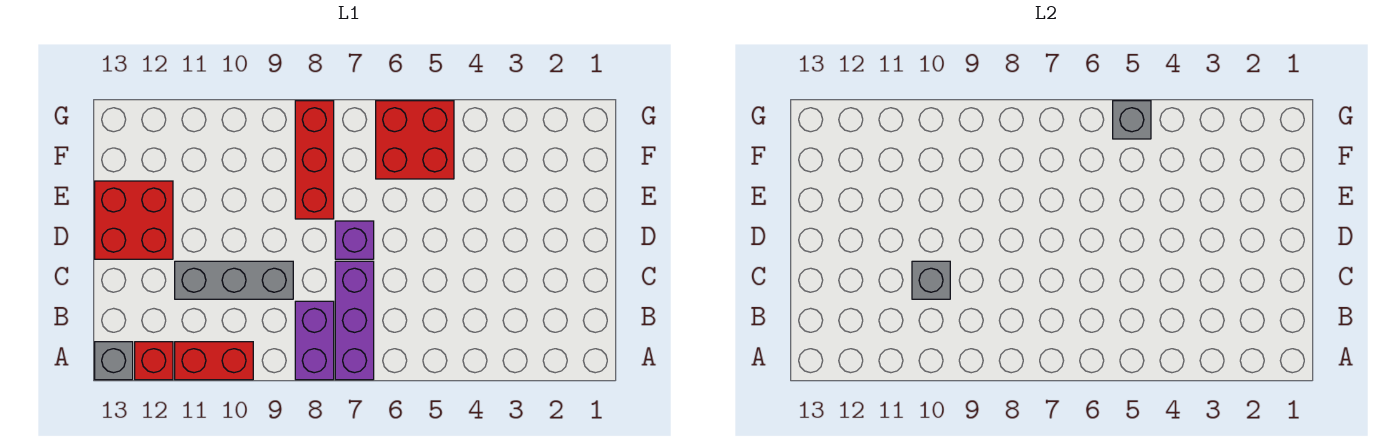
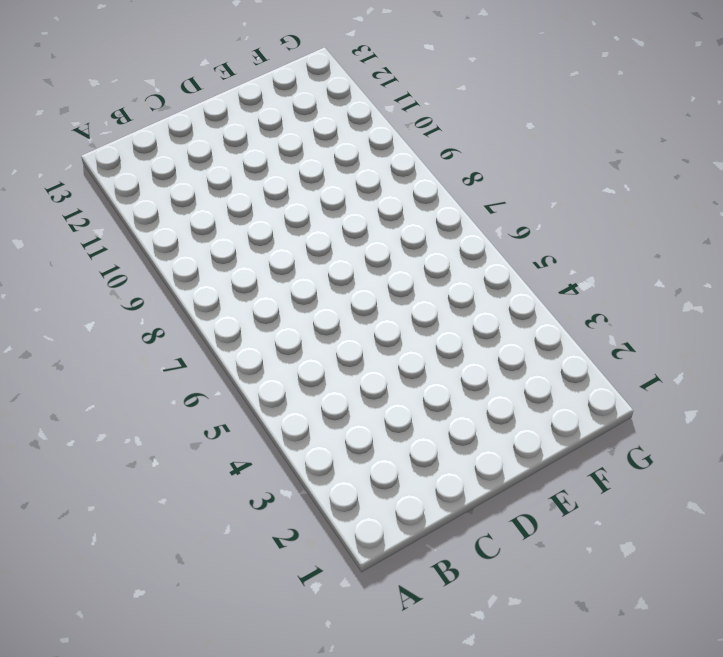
none -> purple 1x3 brick [335,261,374,380]
none -> purple 1x2 brick [295,301,334,380]
none -> red 1x2 brick [175,342,253,380]

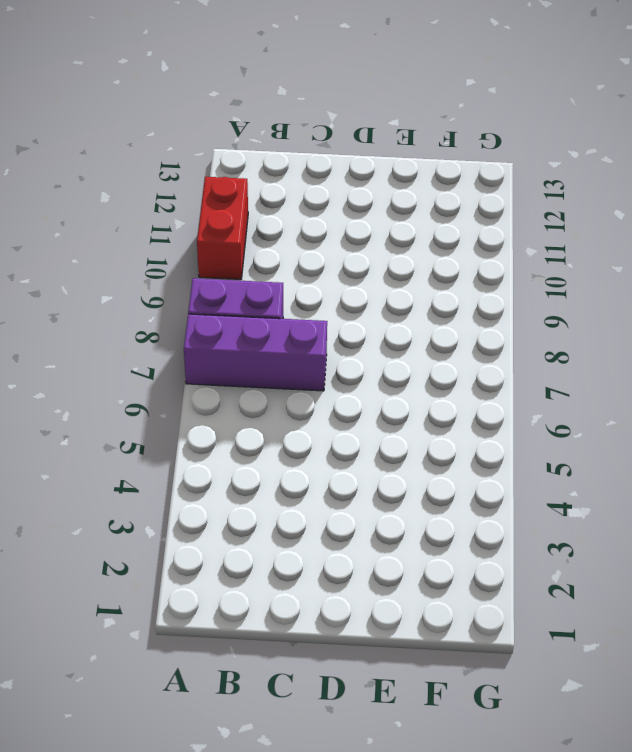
none -> red 1x1 brick [135,342,173,380]
none -> grey 1x1 brick [95,342,133,380]
none -> grey 1x3 brick [175,261,293,299]

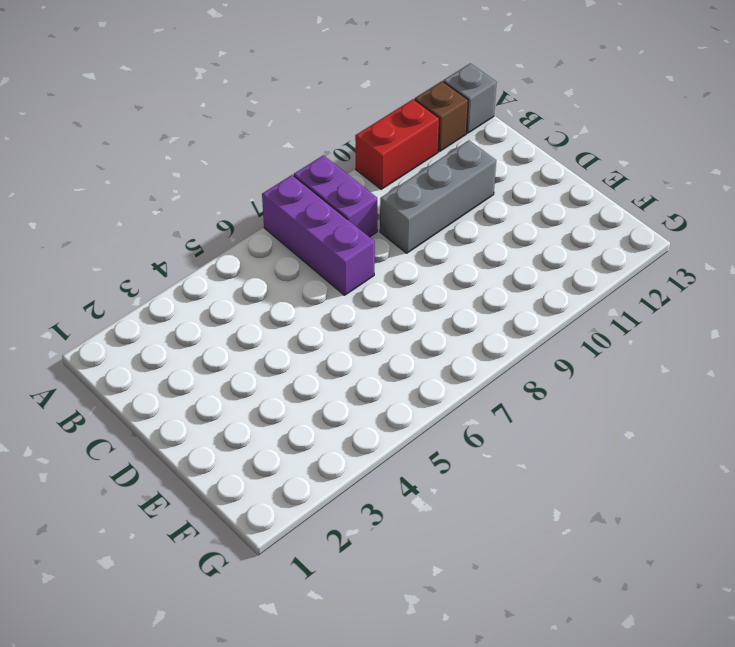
brown 1x1 brick [415,81,468,152] -> red 1x1 brick [135,342,173,380]
none -> purple 1x1 brick [335,221,374,259]
none -> red 2x2 brick [95,181,173,259]
none -> red 1x3 brick [295,101,334,219]

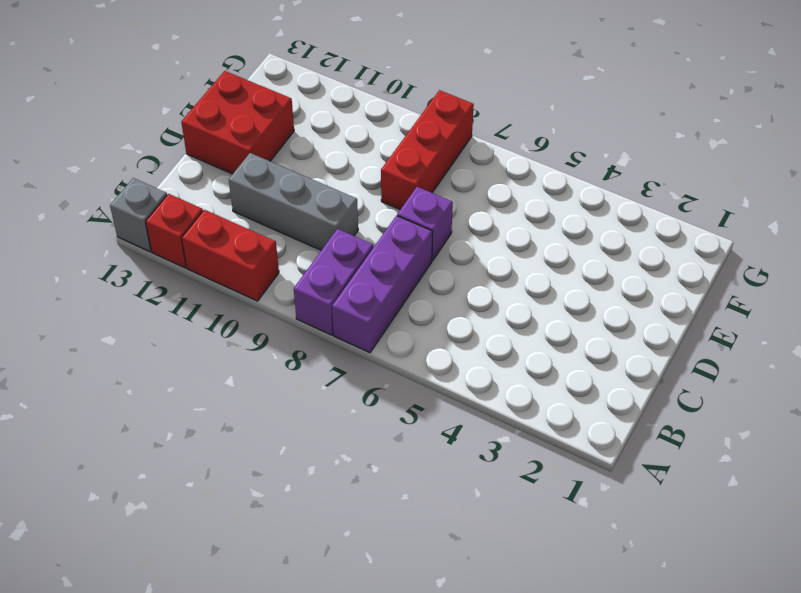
none -> red 2x2 brick [376,101,454,179]
none -> grey 1x1 brick [912,261,950,299]
none -> grey 1x1 brick [1113,101,1151,139]

